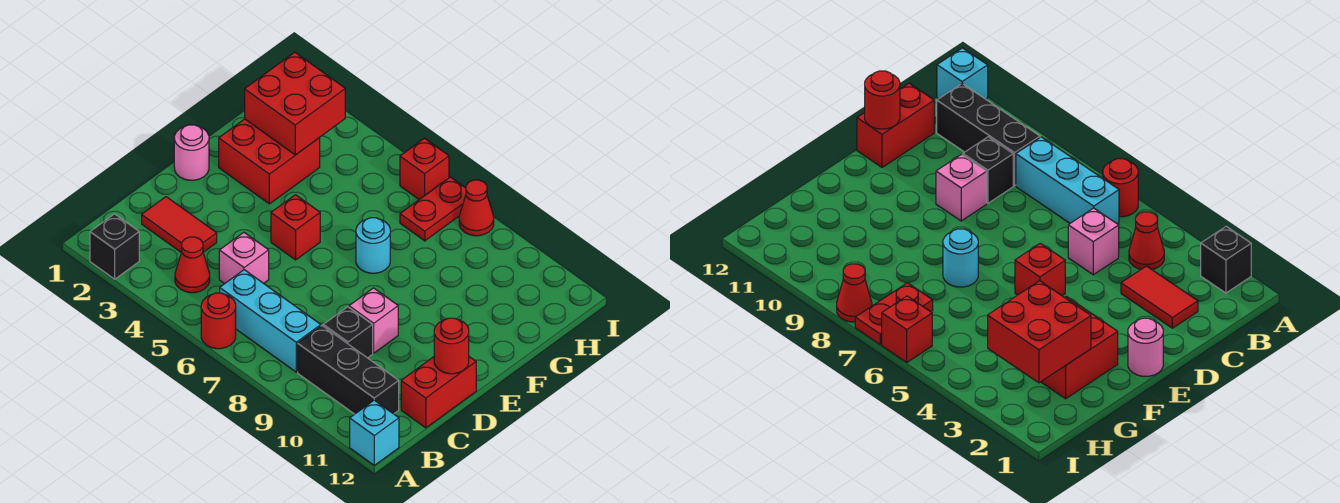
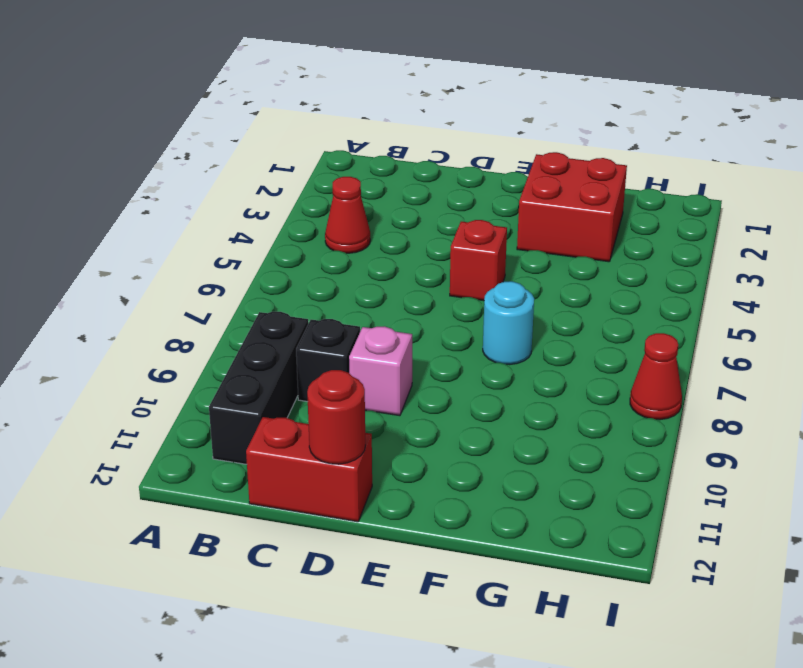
none -> black 1x1 brick [90,214,139,279]
none -> red 1x1 round brick [201,293,236,349]
none -> cyan 1x1 brick [350,400,399,465]

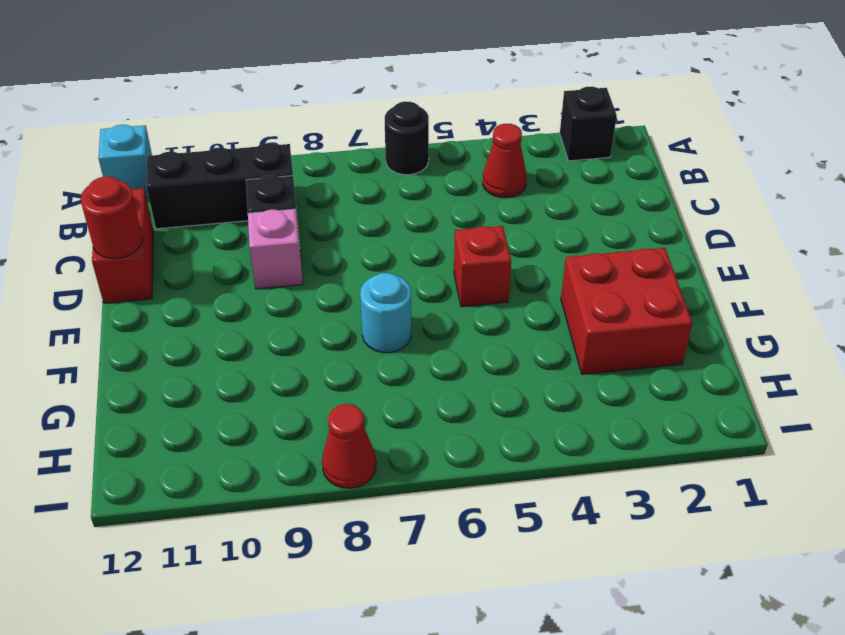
black 1x1 round brick [385,101,429,175] -> red 1x1 round brick [201,293,236,349]
none -> cyan 1x3 brick [220,270,321,372]
none -> red 1x2 tile [142,197,217,252]
none -> pink 1x1 brick [219,232,269,284]

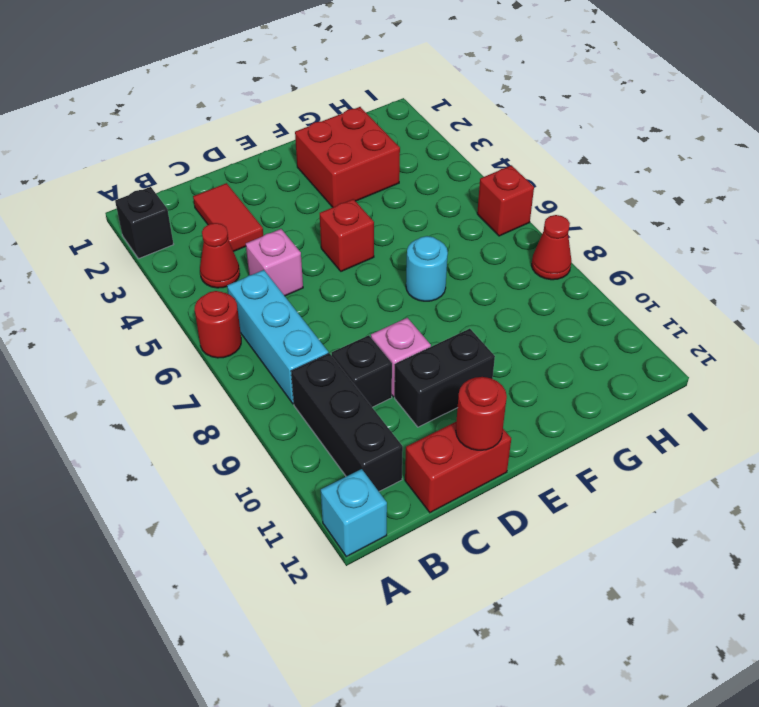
black 1x2 brick [395,329,495,427] -> none
none -> pink 1x1 round brick [174,125,209,180]
none -> red 1x2 plate [400,177,466,241]
none -> red 2x2 brick [245,52,345,155]

